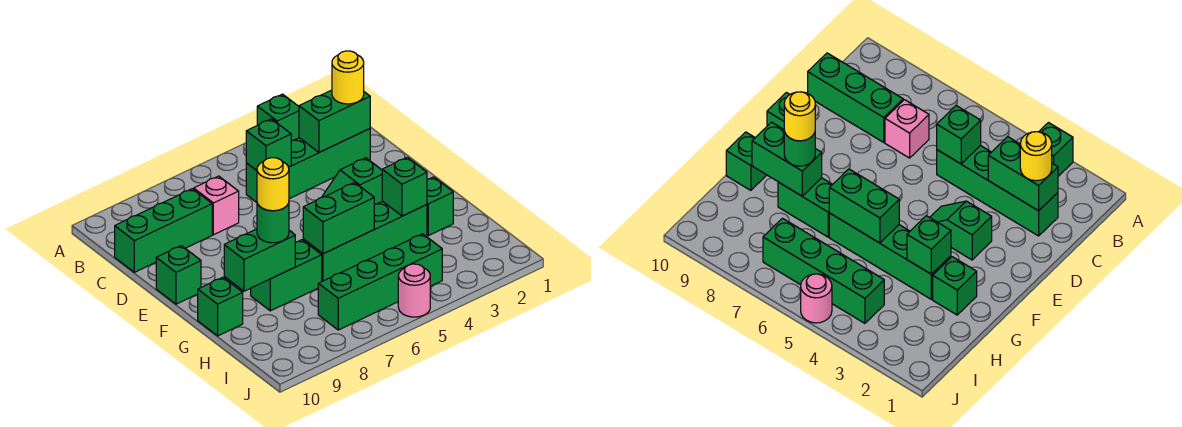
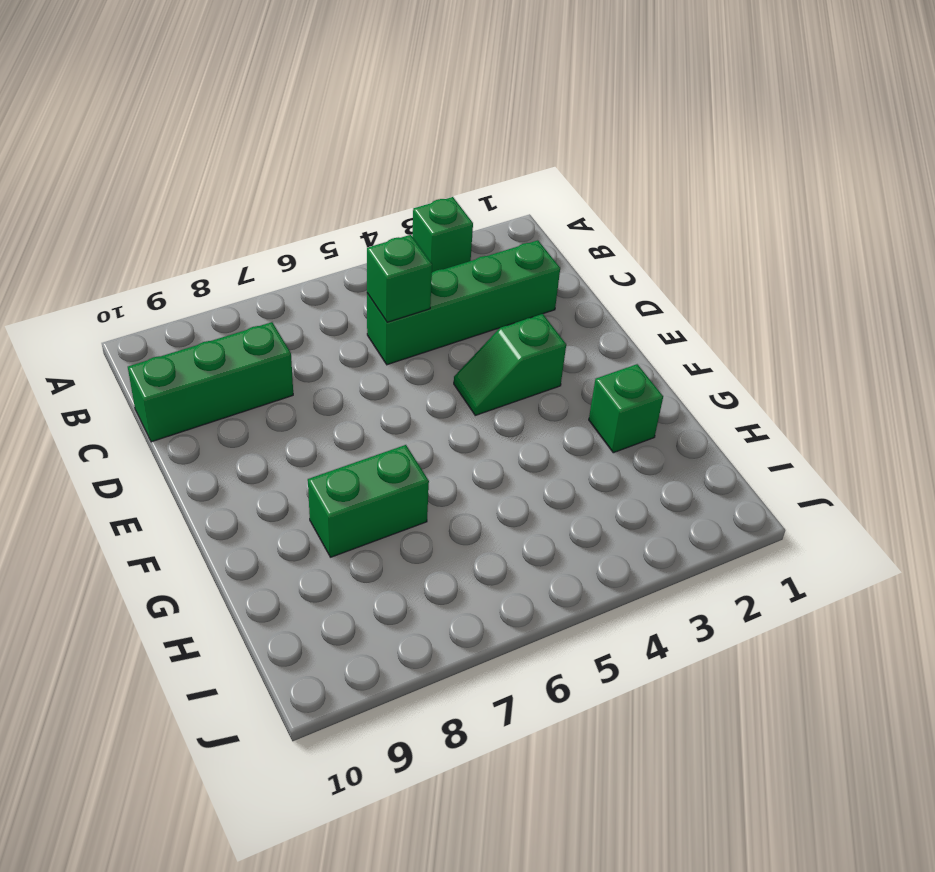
none -> pink 1x1 brick [194,176,239,235]
none -> green 1x1 brick [156,246,201,304]
none -> green 1x4 brick [303,201,427,281]

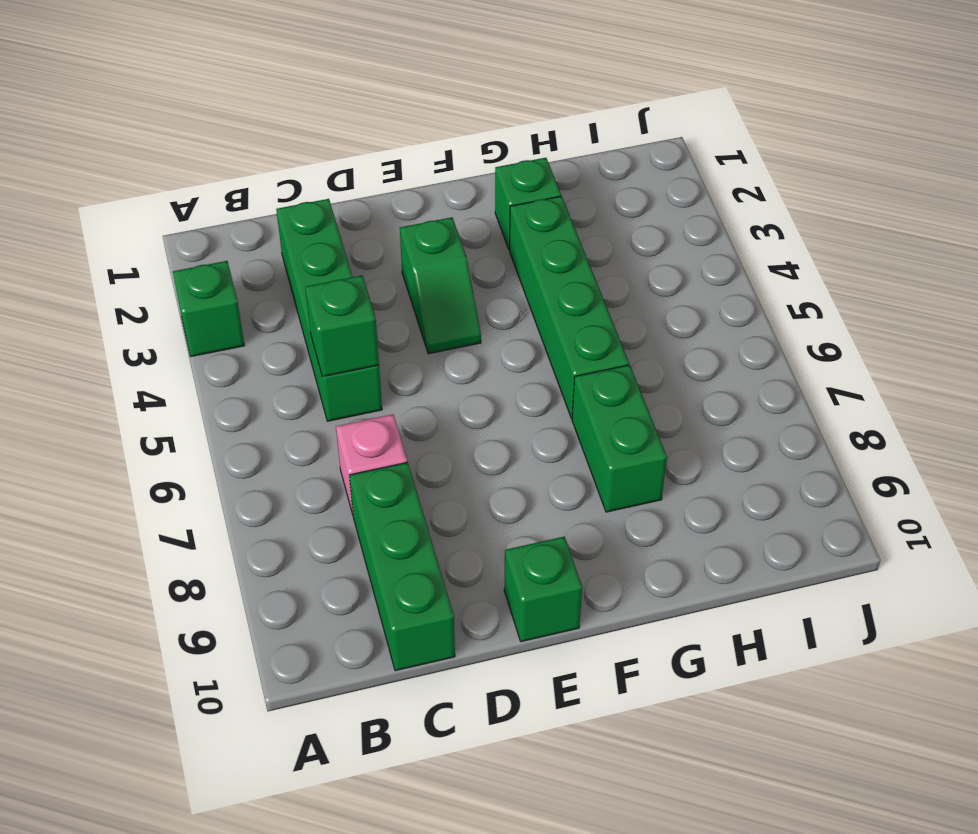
none -> green 1x1 brick [198,277,243,336]
none -> green 1x4 brick [318,234,442,330]
none -> pink 1x1 round brick [398,264,430,317]

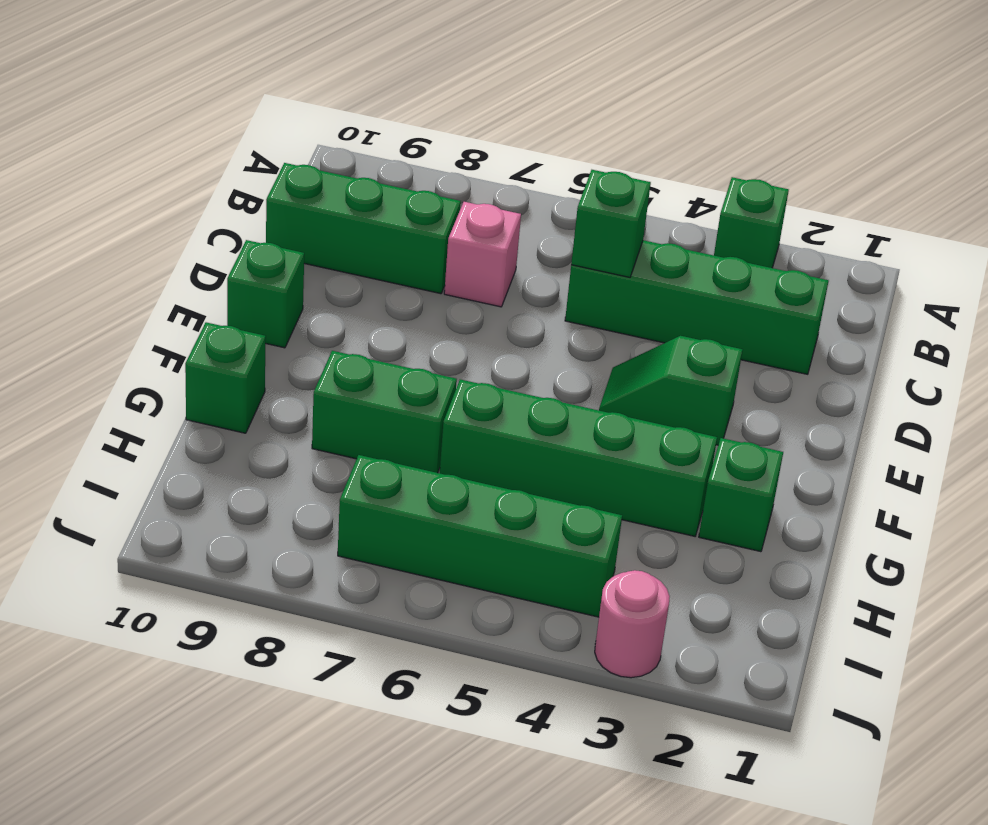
pink 1x1 round brick [595,570,670,678] -> pink 1x1 round brick moved to [398,264,430,317]
none -> green 1x2 brick [299,90,370,152]
none -> green 1x1 brick [382,157,427,216]
none -> green 1x2 brick [303,183,374,254]

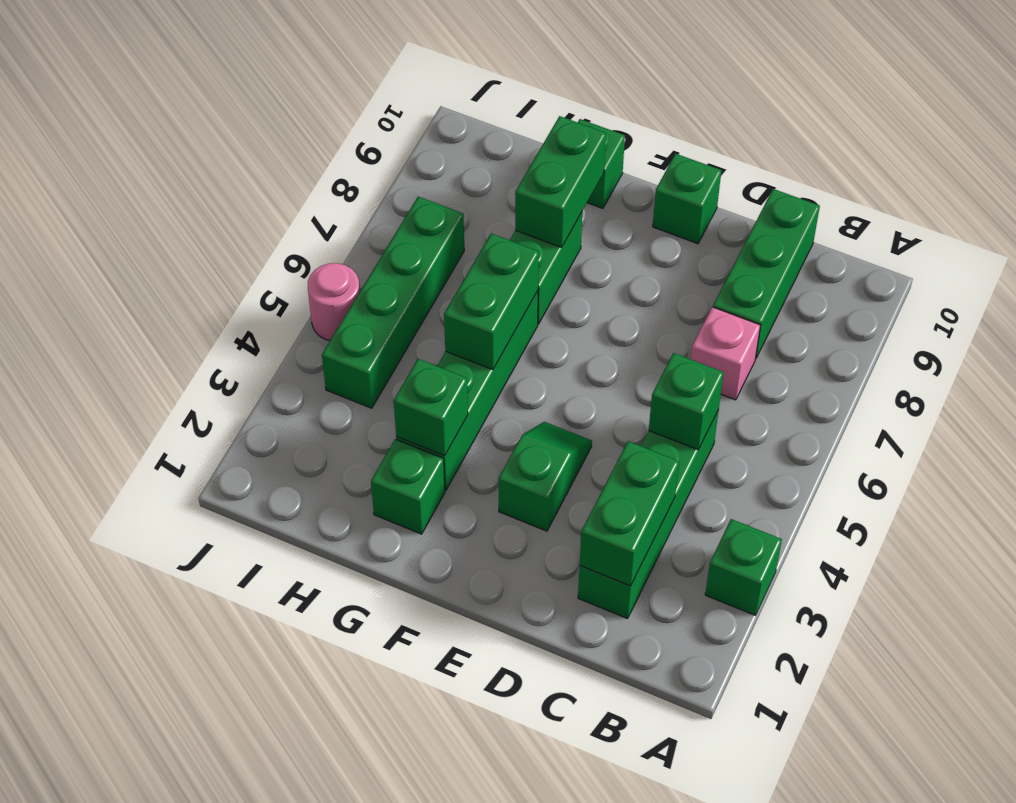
none -> yellow 1x1 round brick [332,51,364,104]
none -> green 1x1 round brick [257,203,289,243]
none -> yellow 1x1 round brick [257,158,289,211]

